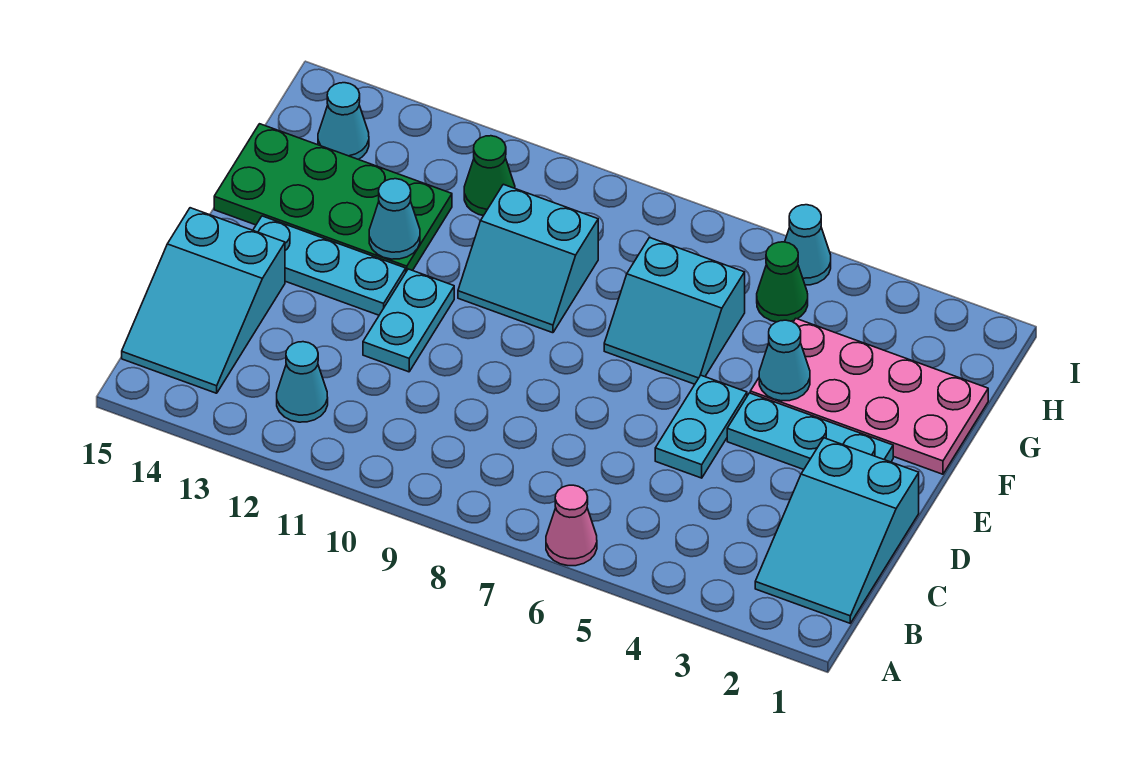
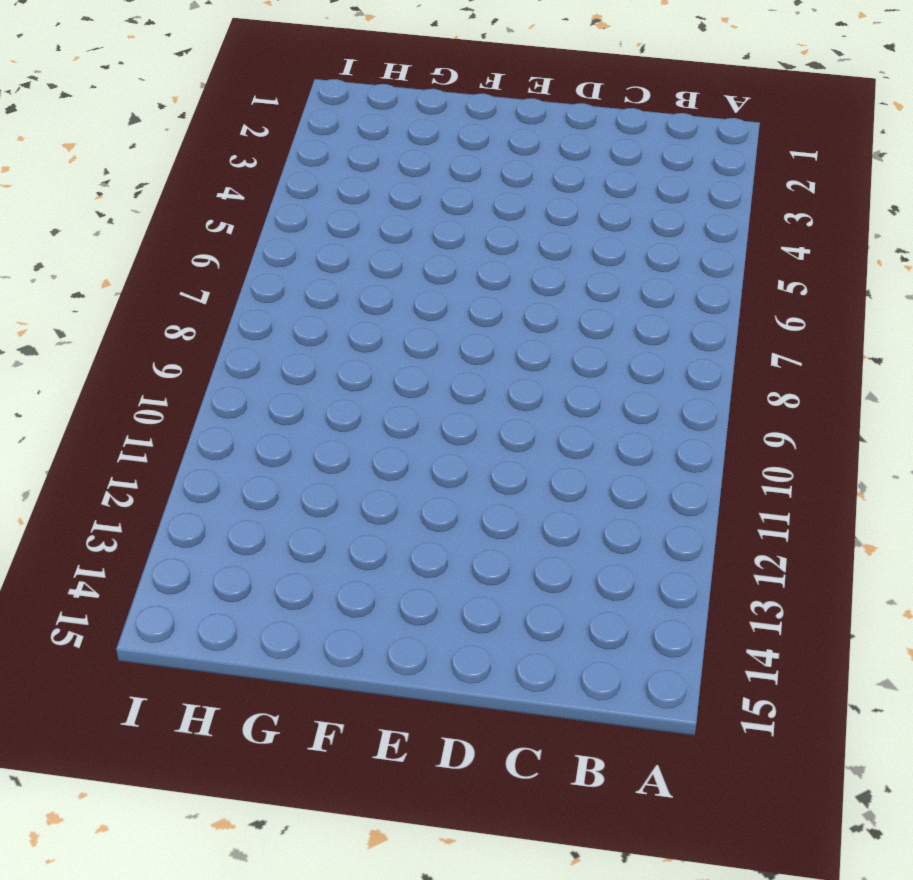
none -> pink 1x1 cone [546,485,597,566]
none -> cyan 2x3 slope [755,438,919,623]
none -> cyan 1x1 cone [277,342,328,422]

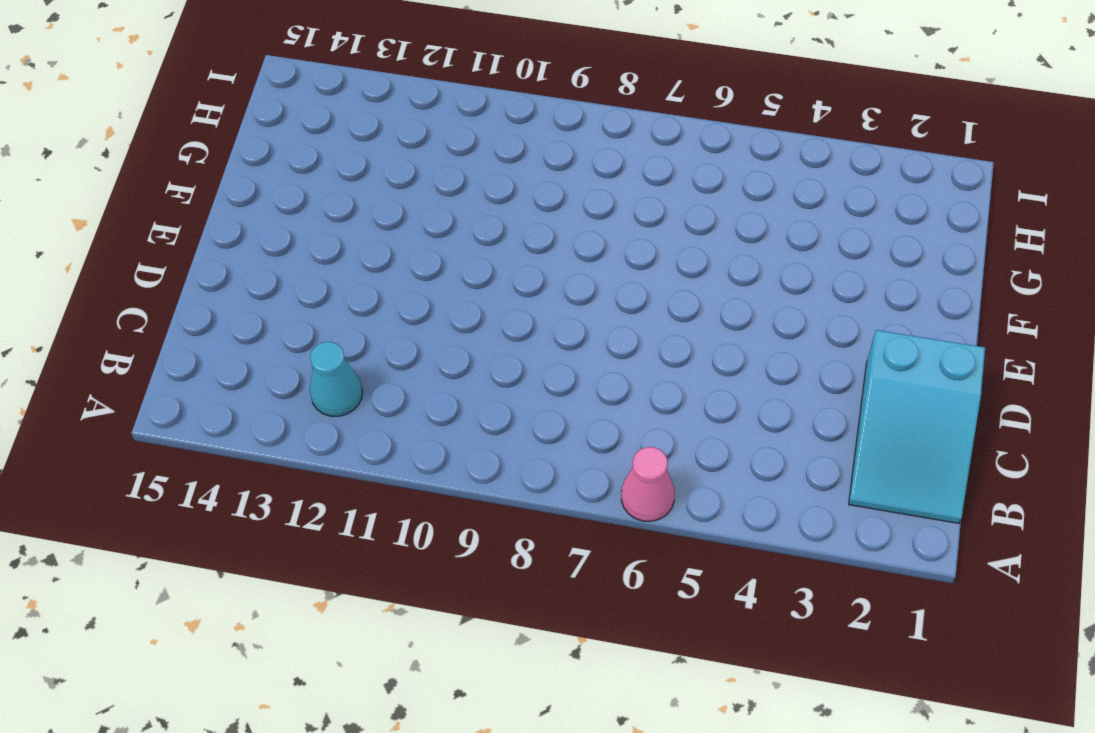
none -> cyan 2x3 slope [122,208,285,393]
none -> cyan 1x2 plate [655,375,747,478]
none -> cyan 1x2 plate [363,269,454,372]

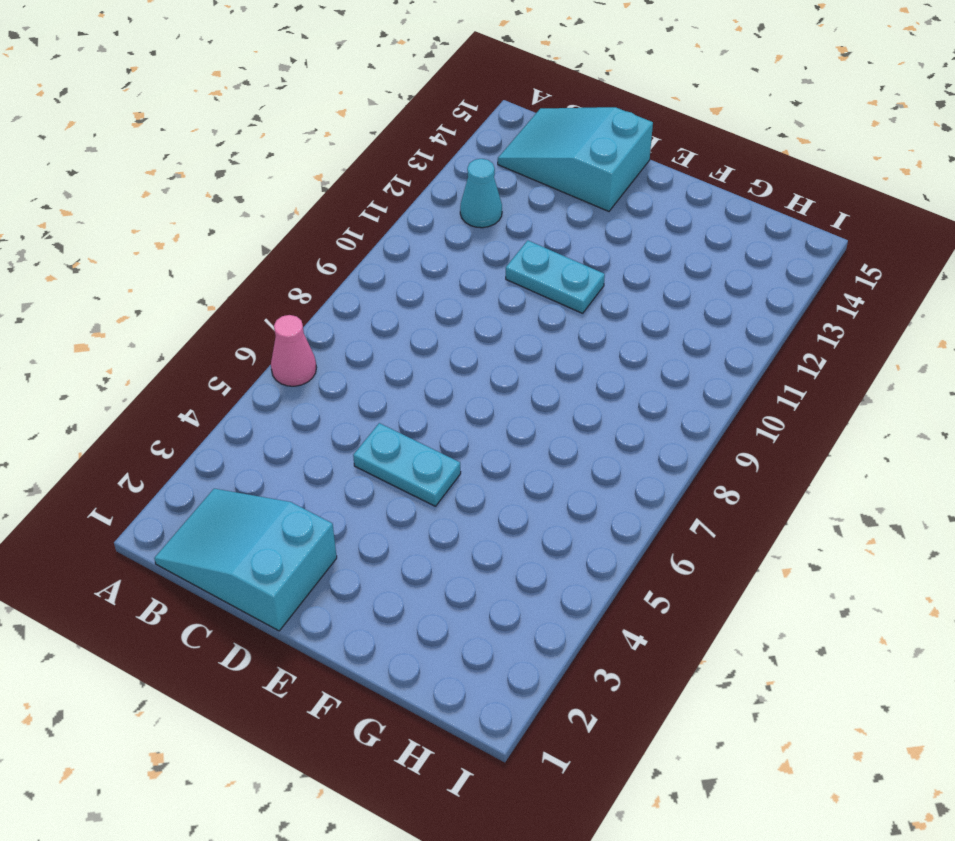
none -> cyan 1x3 plate [727,393,893,470]
none -> cyan 1x3 plate [253,216,406,315]
none -> pink 2x4 plate [750,319,988,474]

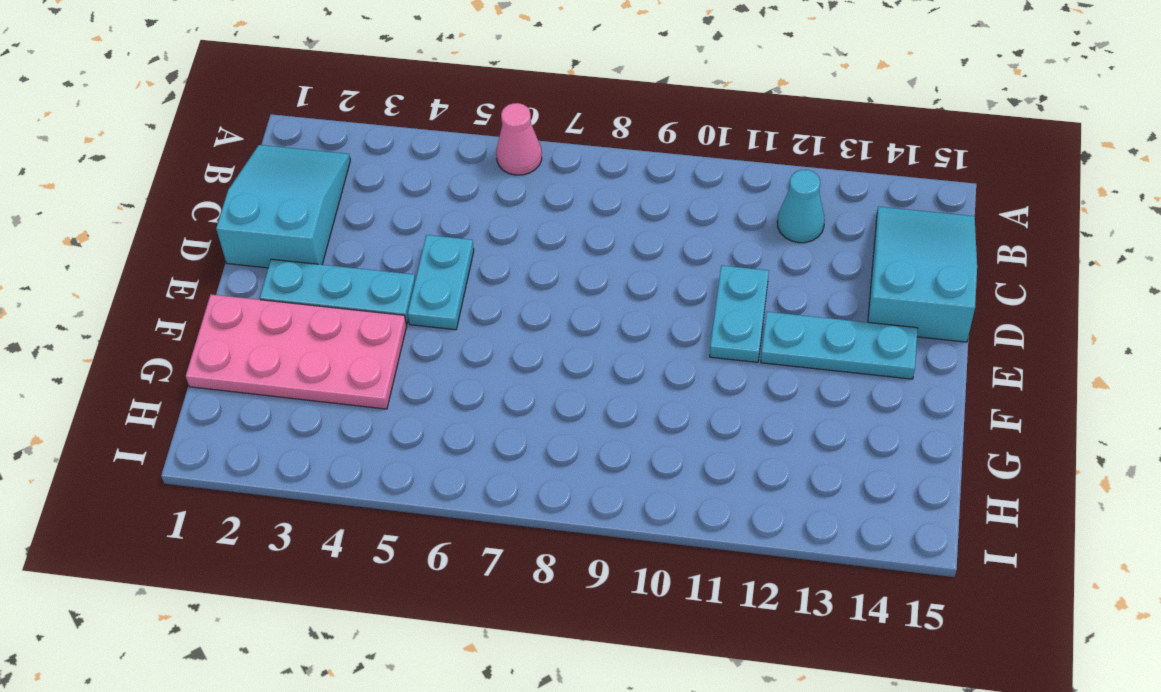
none -> cyan 2x2 slope [604,238,745,384]
none -> cyan 2x2 slope [458,184,598,333]
none -> green 2x4 plate [214,124,452,271]

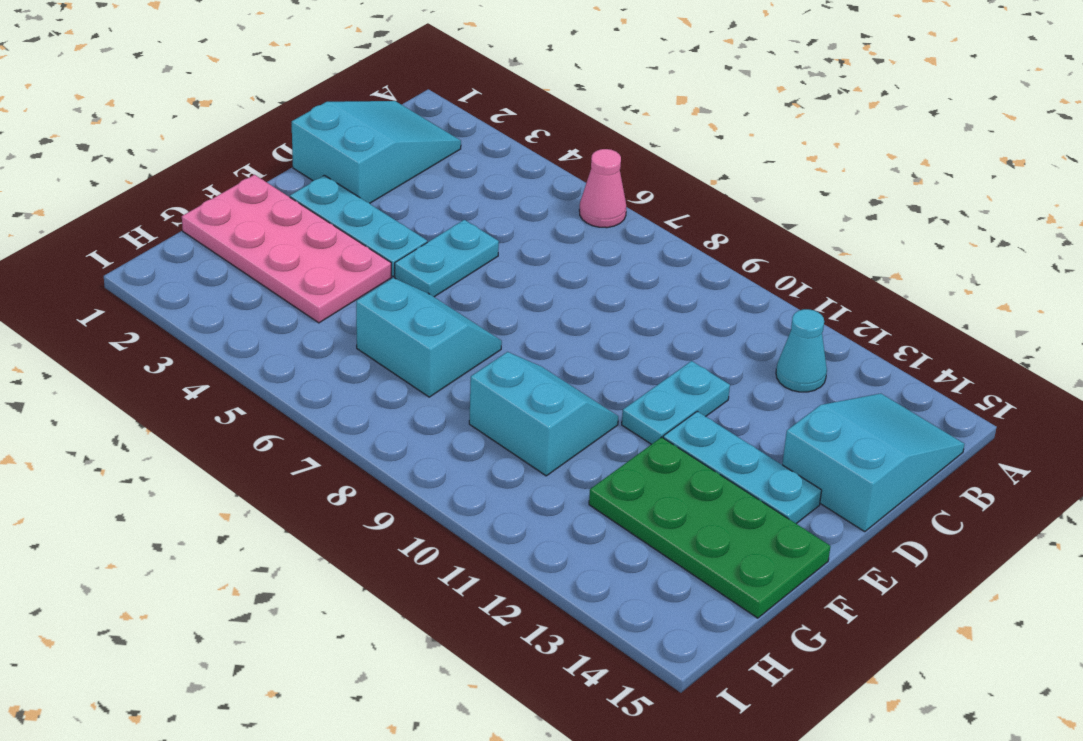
none -> green 1x1 cone [757,242,808,322]
none -> green 1x1 cone [464,136,515,216]
none -> cyan 1x1 cone [318,83,369,159]

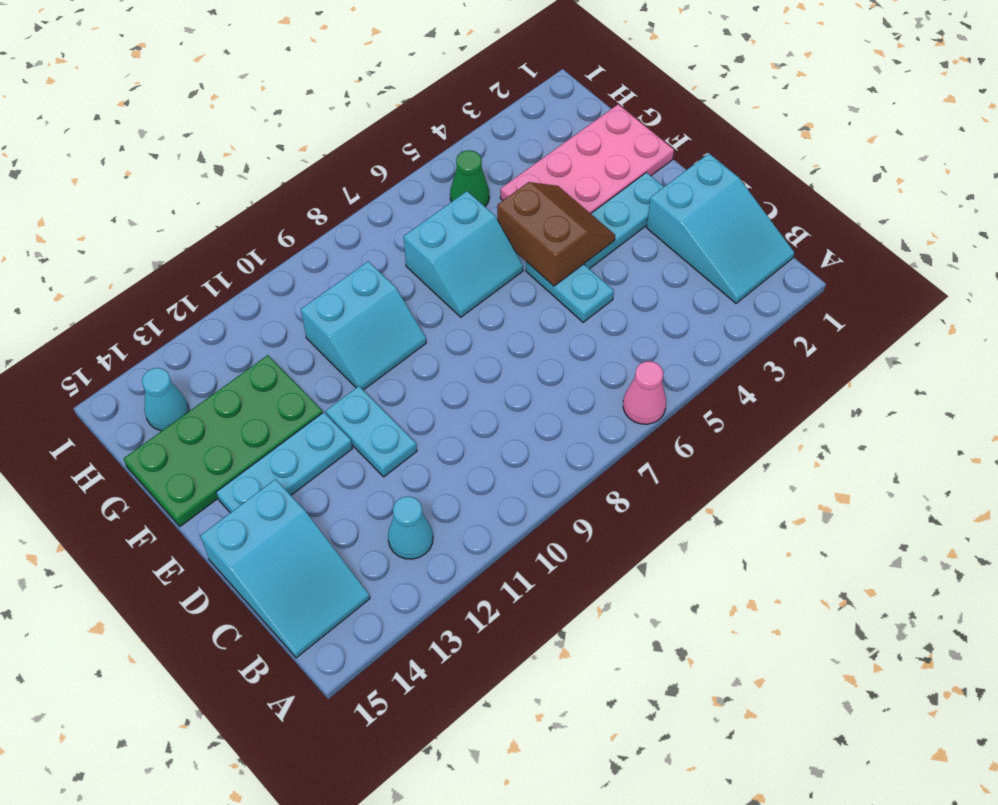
brown 2x2 slope [497,182,615,286] -> cyan 1x1 cone [759,320,810,401]
none -> green 1x1 cone [464,136,515,216]
none -> cyan 1x1 cone [785,205,831,285]
none -> cyan 1x1 cone [369,179,420,259]

